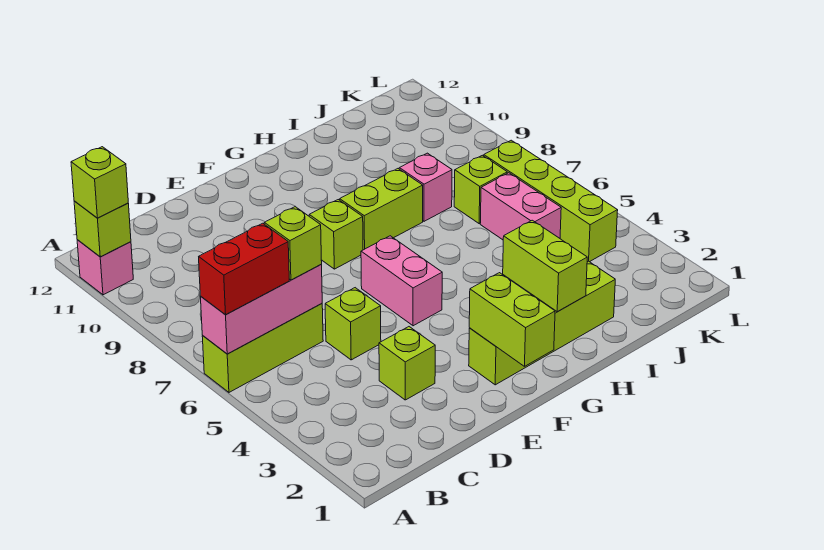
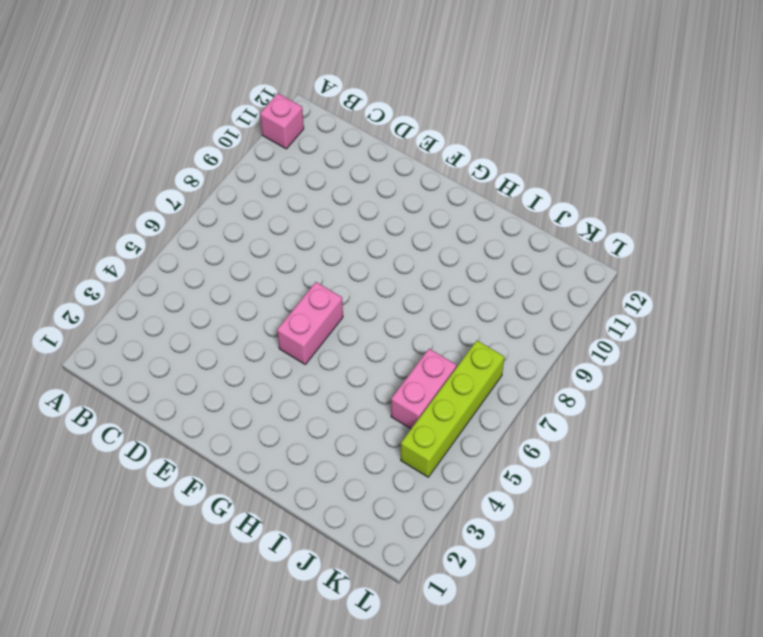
none -> lime 1x3 brick [202,303,323,392]
none -> lime 1x1 brick [379,327,435,400]
none -> lime 1x1 brick [325,288,381,360]

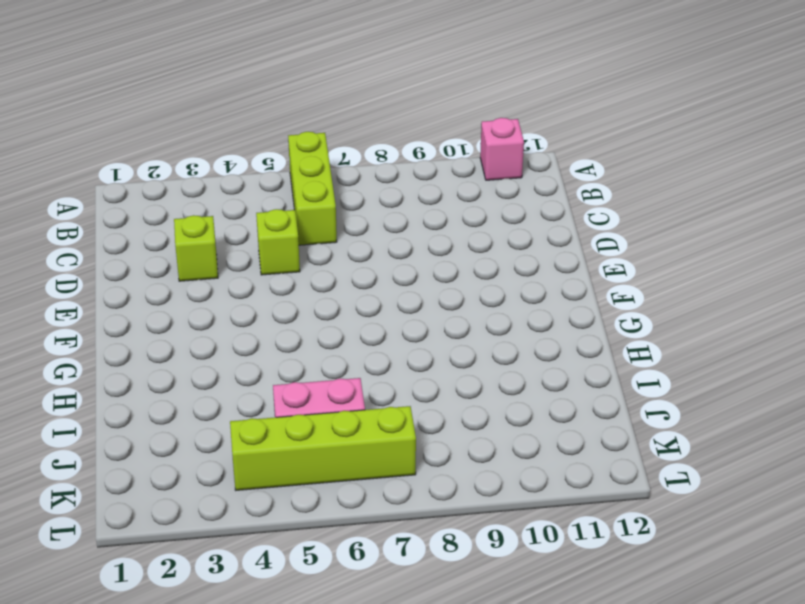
none -> lime 1x4 brick [469,261,615,385]
none -> pink 1x2 brick [361,236,442,326]
none -> lime 1x1 brick [309,200,363,269]

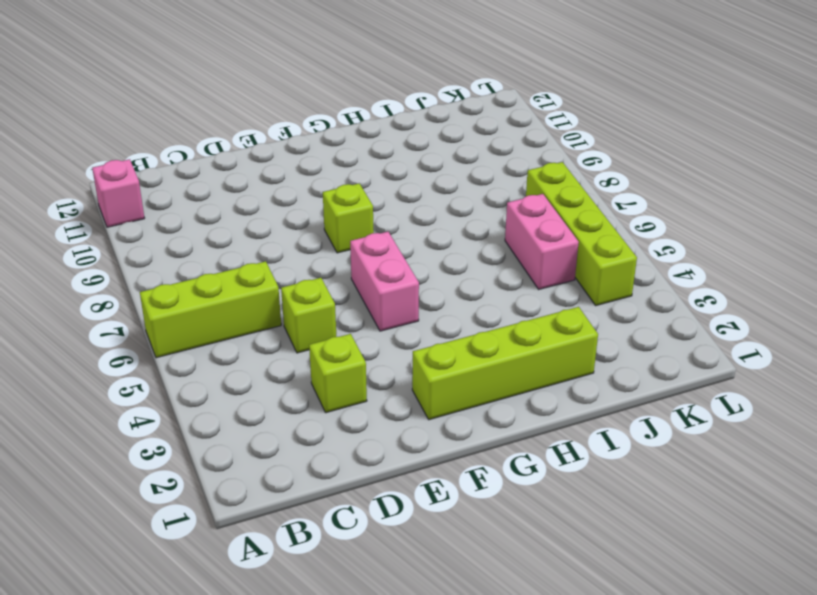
none -> lime 1x2 brick [340,169,423,250]
none -> pink 1x1 brick [399,153,452,221]
none -> lime 1x1 brick [454,155,507,223]

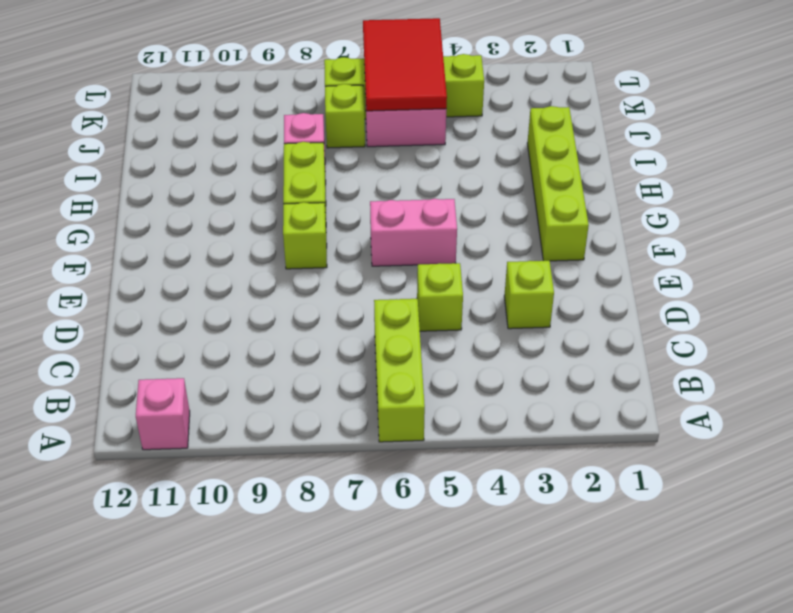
red 2x3 tile [363,18,447,111] -> none
none -> pink 1x3 brick [201,265,322,354]
none -> lime 1x1 brick [74,201,131,257]
none -> lime 1x2 brick [469,273,555,366]

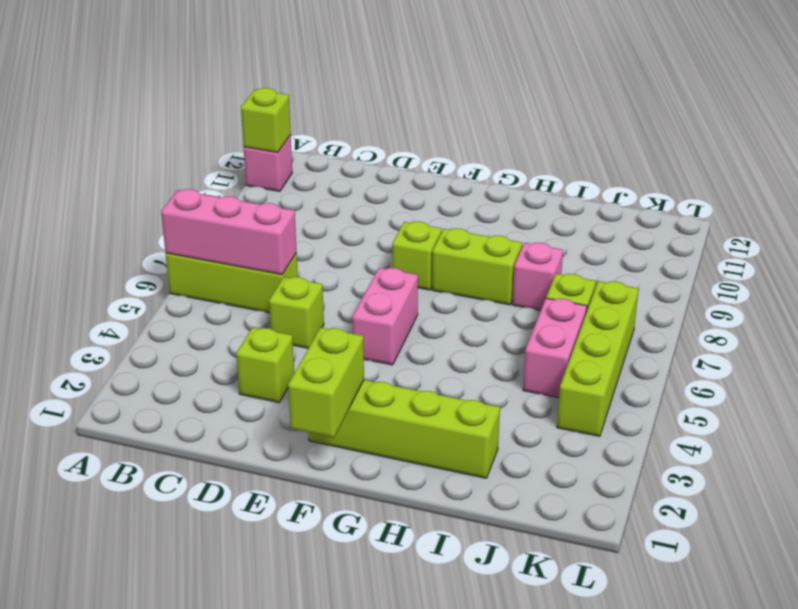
none -> lime 1x2 brick [503,220,587,312]
none -> red 1x2 brick [199,223,289,315]
none -> lime 1x1 brick [71,147,128,218]

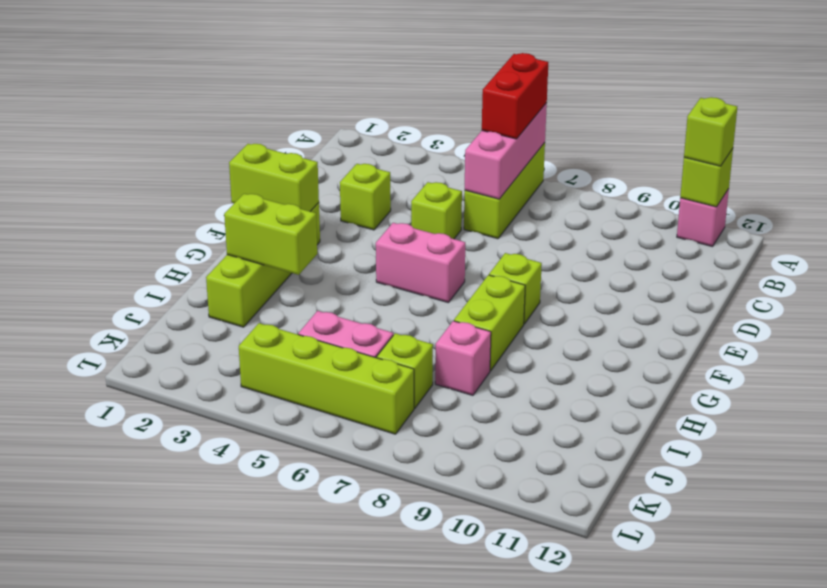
none -> lime 1x1 brick [264,207,322,280]

